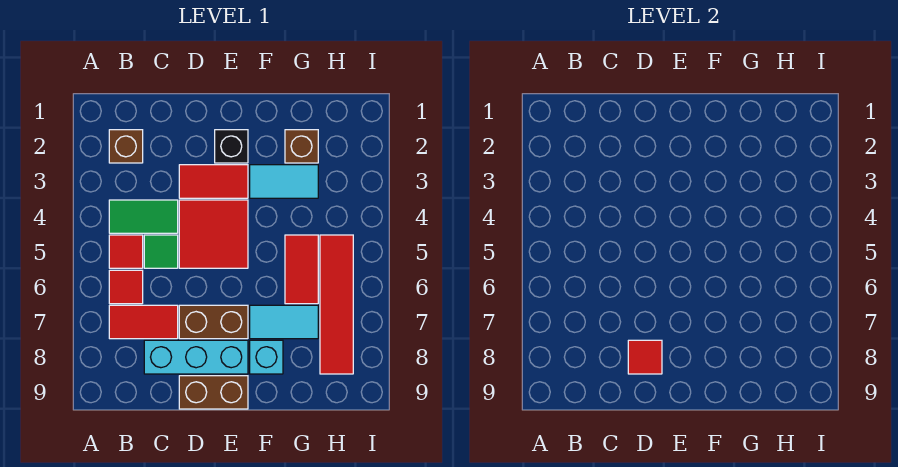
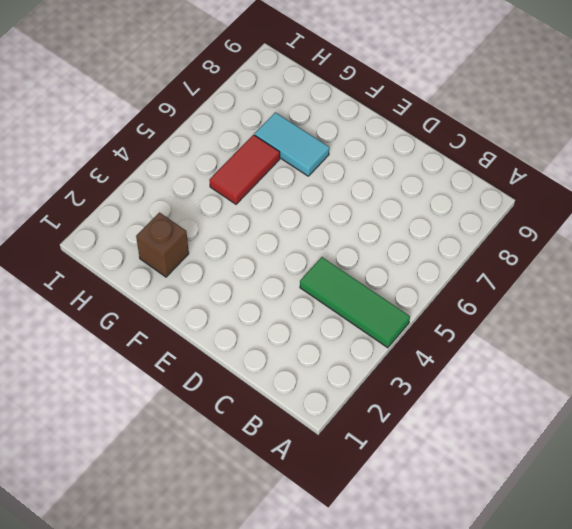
green 1x3 tile [300,257,410,348] -> green 1x2 tile [109,200,178,233]
none -> brown 1x1 brick [109,130,143,163]
none -> red 1x1 tile [109,235,143,268]
none -> red 1x1 tile [109,270,143,304]

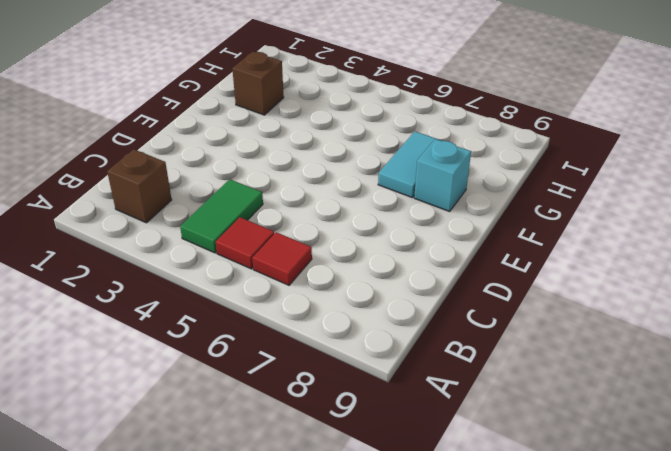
none -> red 1x2 tile [109,305,178,339]
none -> green 1x1 tile [144,235,178,268]
none -> cyan 1x3 brick [144,340,248,374]

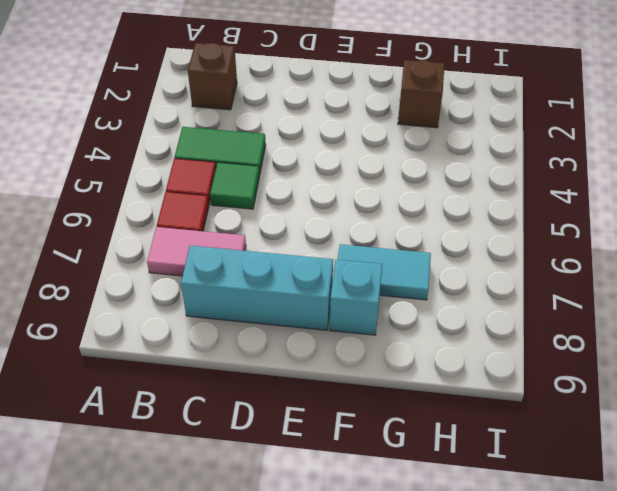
pink 1x2 tile [147,227,246,276] -> red 1x2 tile [109,305,178,339]
none -> red 1x2 tile [179,165,248,198]
none -> red 2x2 tile [179,200,248,268]
none -> brown 1x2 brick [179,305,248,339]

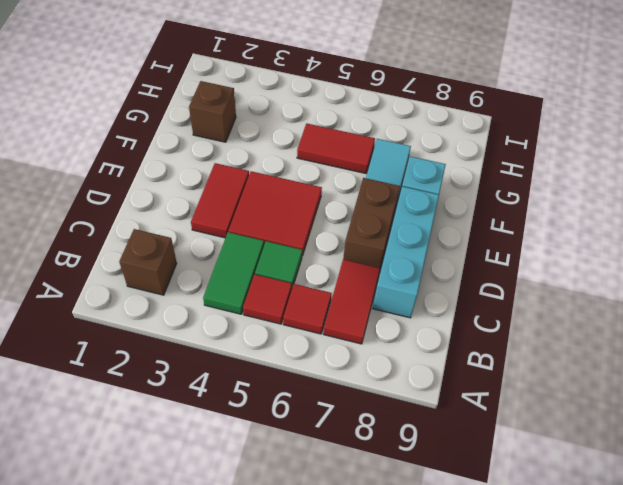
none -> brown 1x2 brick [179,376,248,409]
none -> black 1x1 brick [215,130,248,163]
none -> cyan 1x2 tile [250,165,318,198]

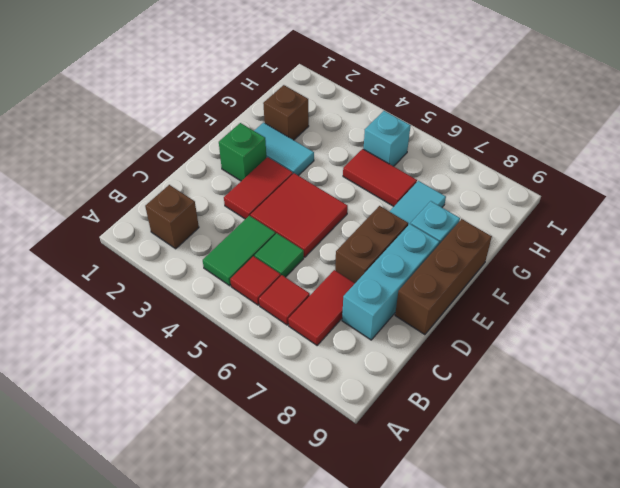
brown 1x3 brick [395,219,492,335] -> brown 1x2 brick [179,376,248,409]
green 1x1 brick [219,123,266,181] -> black 1x1 brick [215,130,248,163]
cyan 1x2 tile [254,123,314,176] -> cyan 1x2 tile turned to [250,165,318,198]
cyan 1x1 brick [364,111,411,166] -> red 1x4 tile [320,235,353,374]
none -> red 1x1 tile [628,340,662,374]

